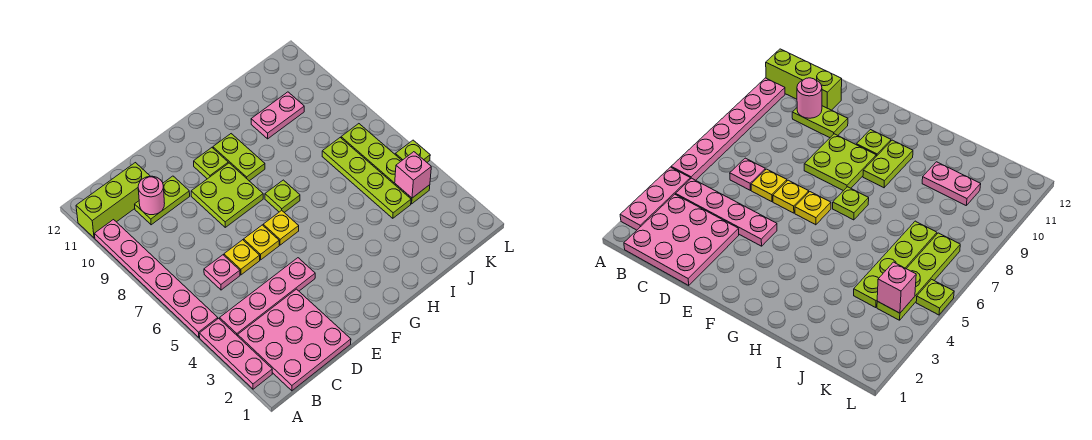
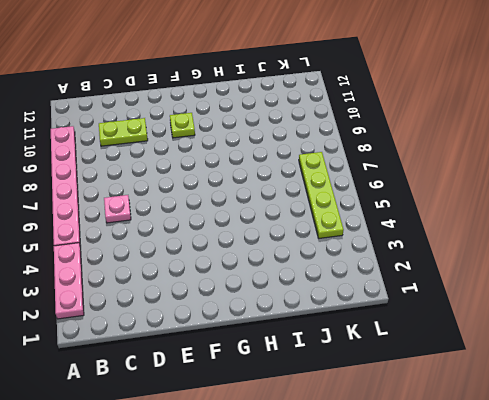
none -> lime 1x3 brick [76,163,150,238]
none -> pink 3x3 plate [238,289,351,391]
none -> pink 1x4 plate [220,258,315,336]

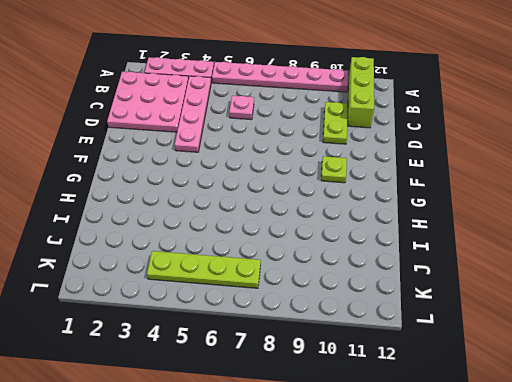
none -> yellow 1x1 plate [224,240,260,275]
none -> yellow 1x1 plate [244,225,279,260]
none -> lime 2x2 plate [191,163,263,227]

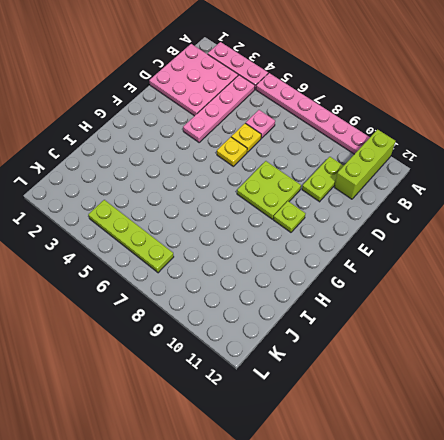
none -> yellow 1x1 plate [263,210,299,245]
none -> lime 1x1 plate [265,180,300,212]
none -> lime 1x2 plate [213,134,265,181]

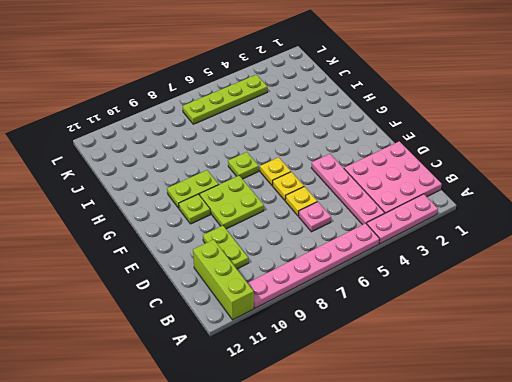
none -> pink 1x2 plate [251,92,304,139]
none -> lime 1x4 plate [322,138,411,218]
none -> lime 1x1 plate [395,140,430,162]

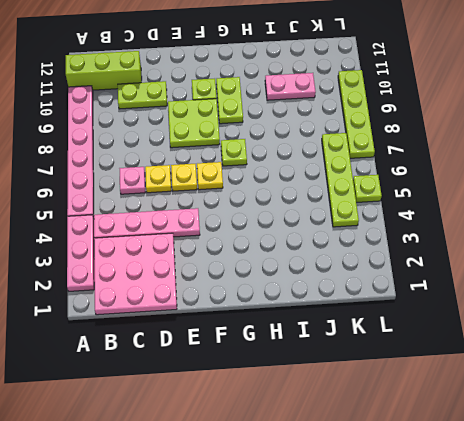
lime 1x4 plate [338,70,375,158] -> lime 1x4 plate moved to [322,138,411,218]
none -> pink 1x1 round brick [138,176,165,215]
none -> pink 1x1 brick [395,152,431,198]

